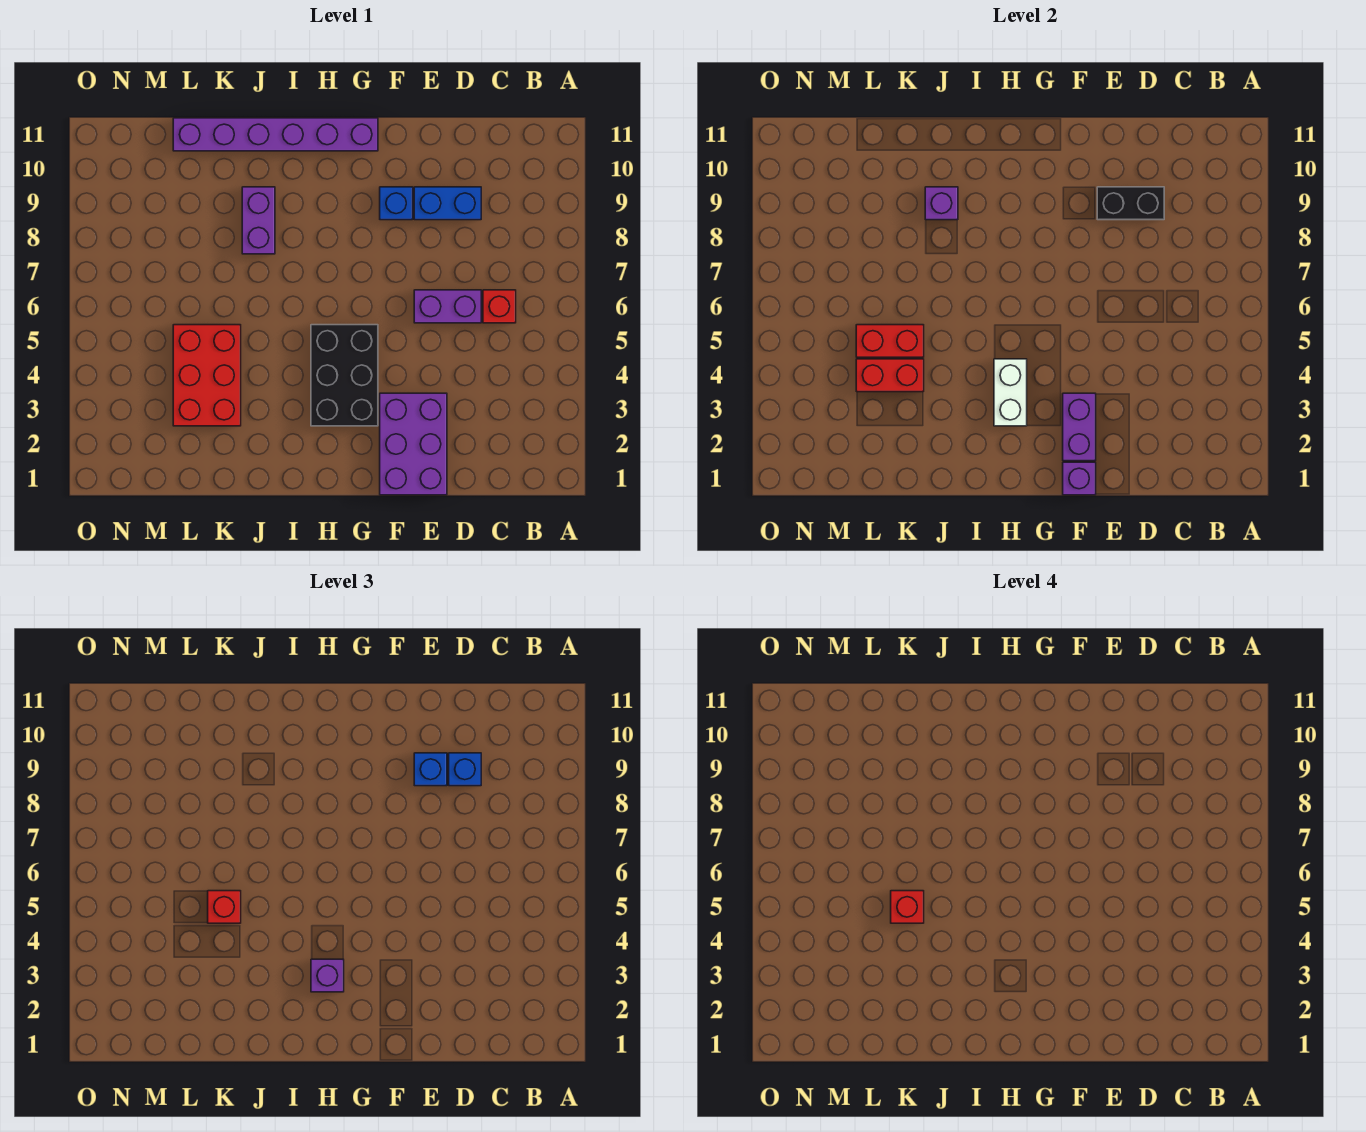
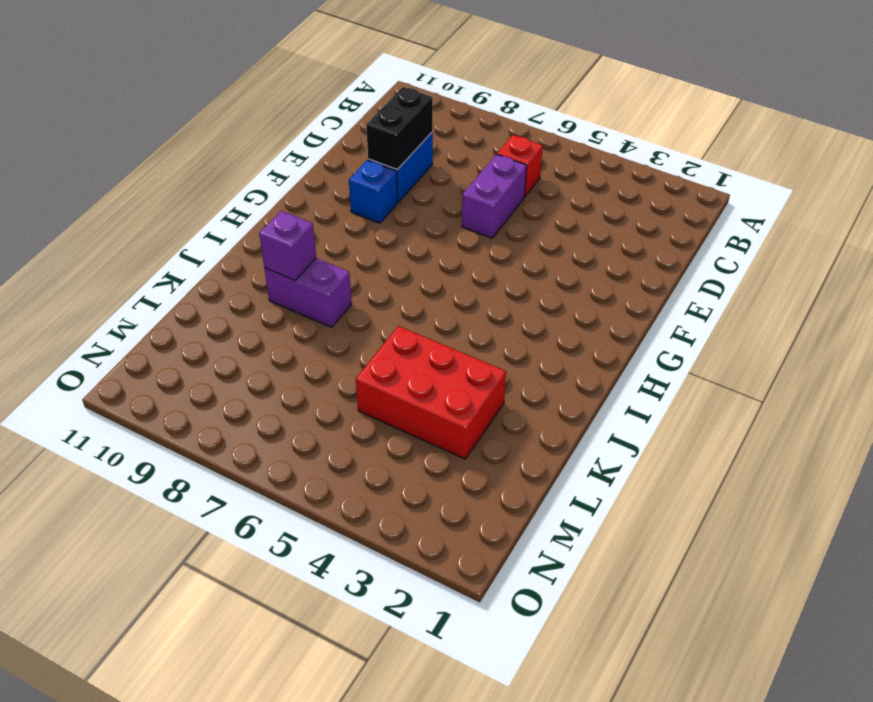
none -> purple 2x3 brick [380,393,447,495]
none -> black 2x3 brick [311,325,378,426]
none -> purple 1x6 brick [173,118,378,151]

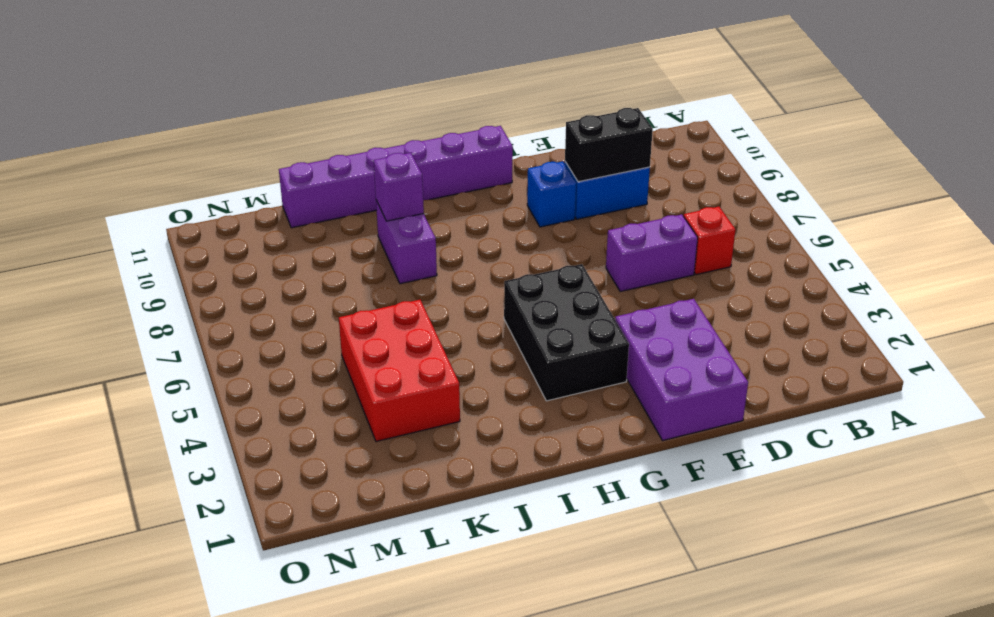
none -> purple 1x1 brick [1063,462,1096,495]
none -> purple 1x2 brick [1063,393,1096,461]
none -> white 1x2 brick [994,359,1027,426]

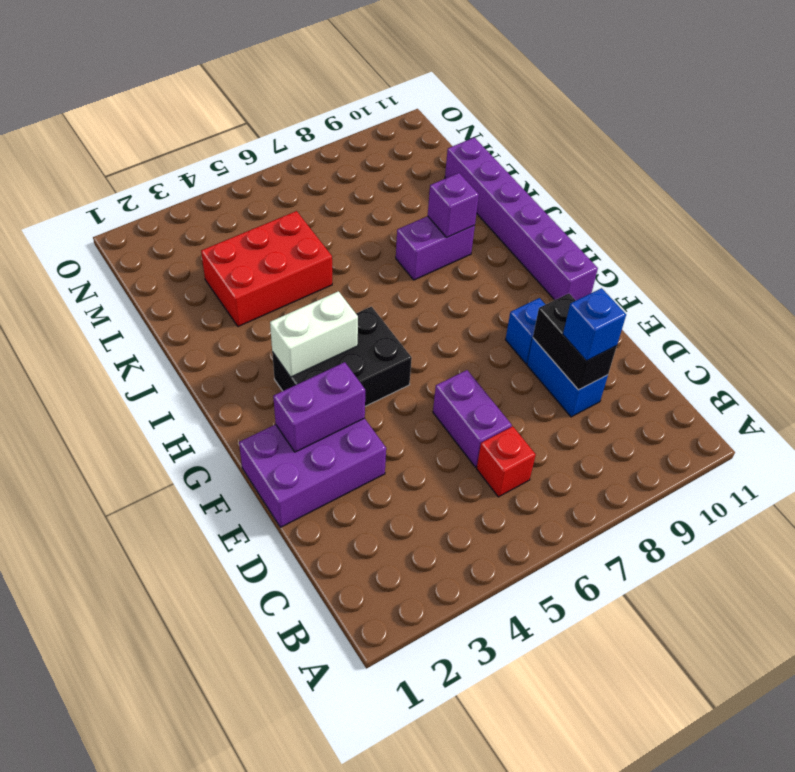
none -> purple 1x1 brick [1063,462,1096,495]
none -> red 1x2 brick [856,359,924,392]
none -> red 1x2 brick [856,325,924,357]

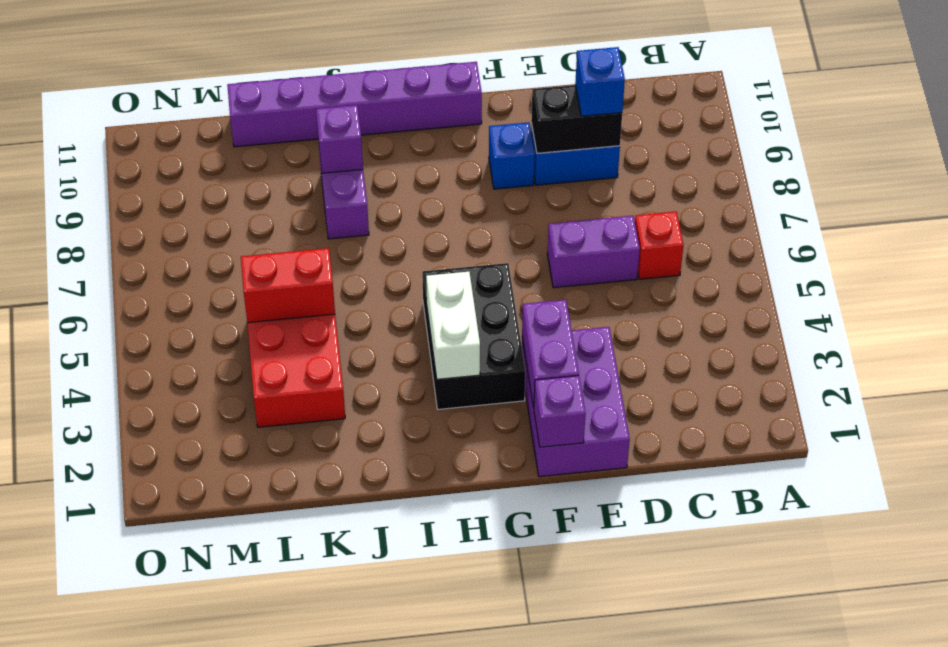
none -> red 1x2 brick [856,359,924,392]
none -> blue 1x1 brick [414,753,447,786]
none -> purple 1x1 brick [311,959,344,992]

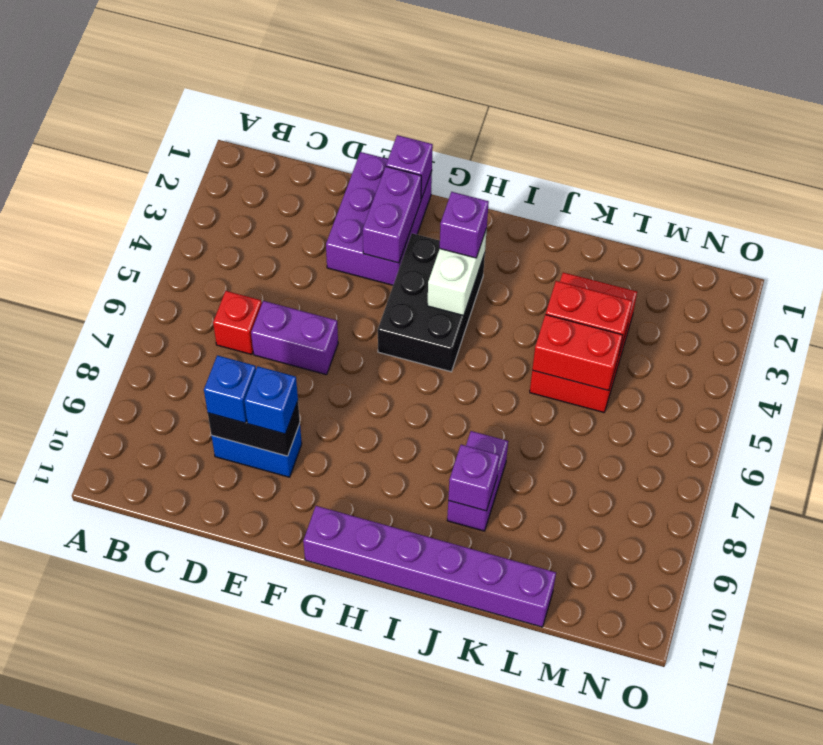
none -> blue 1x1 brick [380,187,413,220]
none -> red 1x1 brick [208,891,241,923]
none -> red 1x1 brick [891,891,924,923]

